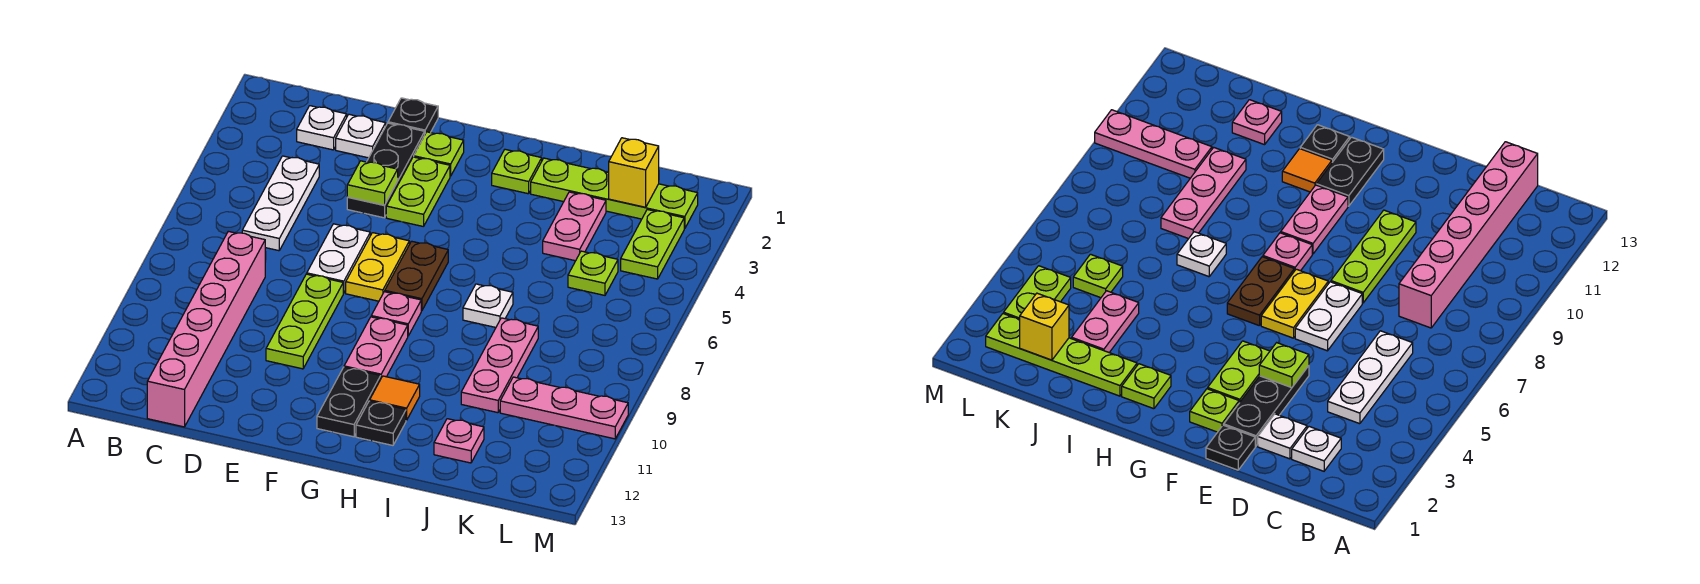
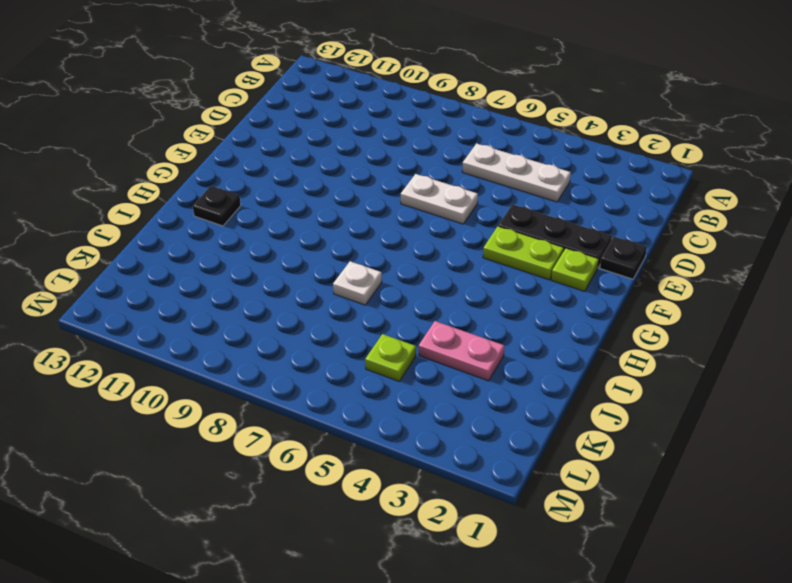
none -> white 1x1 plate [297,106,347,150]
none -> pink 1x6 brick [147,231,265,427]
none -> white 1x1 plate [336,114,386,158]

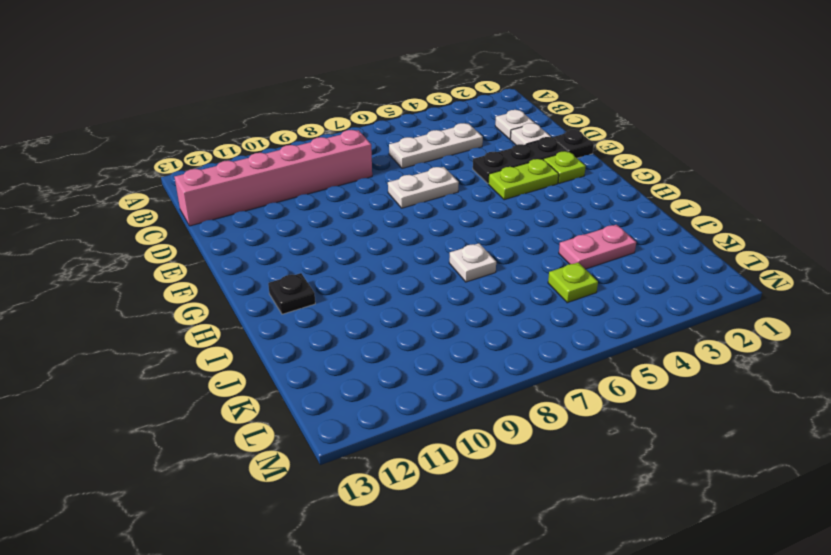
none -> lime 1x3 plate [266,274,343,369]
none -> yellow 1x2 plate [346,233,409,301]
none -> brown 1x2 plate [385,241,448,311]

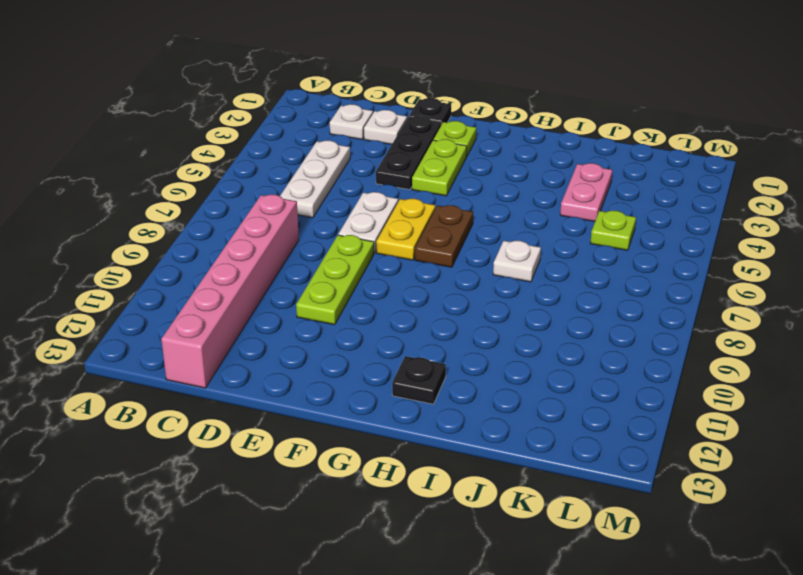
none -> pink 1x1 plate [371,292,421,336]
none -> pink 1x2 plate [344,317,408,378]
none -> black 1x2 plate [317,367,381,437]

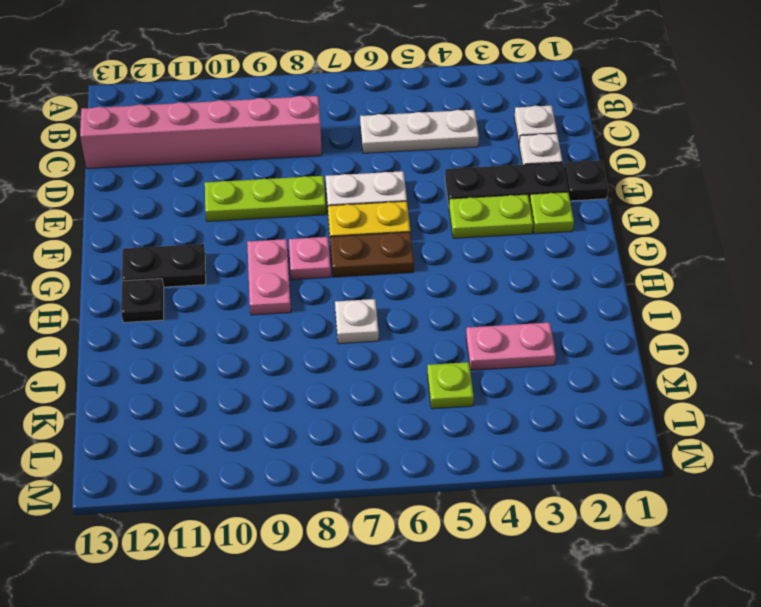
pink 1x2 plate [247,239,291,315] -> pink 1x2 plate turned to [344,317,408,378]
none -> lime 1x1 plate [492,149,542,194]
none -> orange 1x1 tile [370,376,420,420]
none -> lime 1x4 plate [531,158,698,229]

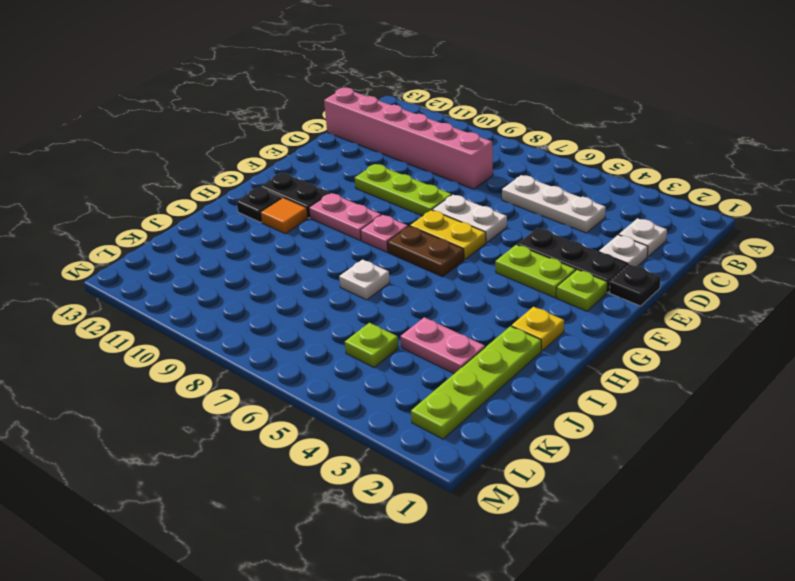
yellow 1x1 plate [512,307,564,351] -> lime 1x1 plate [492,149,542,194]
none -> pink 1x3 plate [461,318,538,413]
none -> pink 1x1 plate [434,419,484,463]
none -> pink 1x3 plate [500,377,628,439]

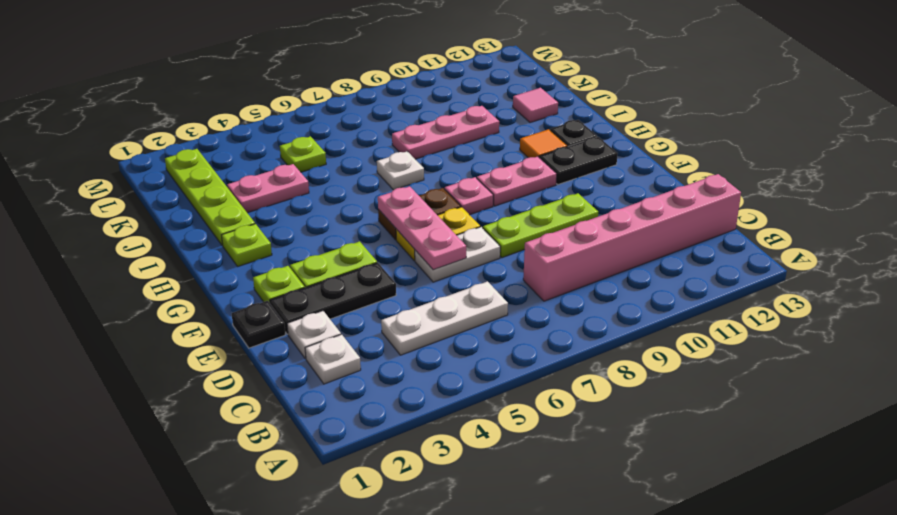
pink 1x3 plate [378,186,466,270] -> pink 1x3 plate moved to [500,377,628,439]
pink 1x1 tile [513,88,558,123] -> pink 1x1 plate [434,419,484,463]
none -> lime 1x2 plate [621,210,684,279]
none -> lime 1x1 plate [347,161,398,205]
none -> yellow 1x1 brick [609,138,659,207]

